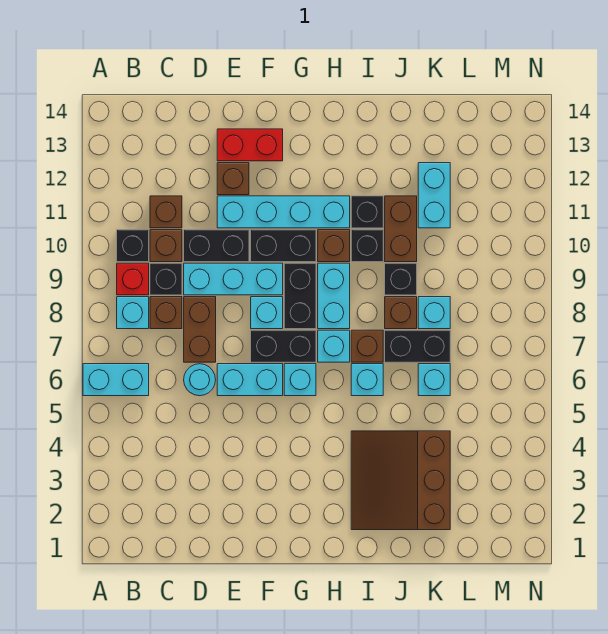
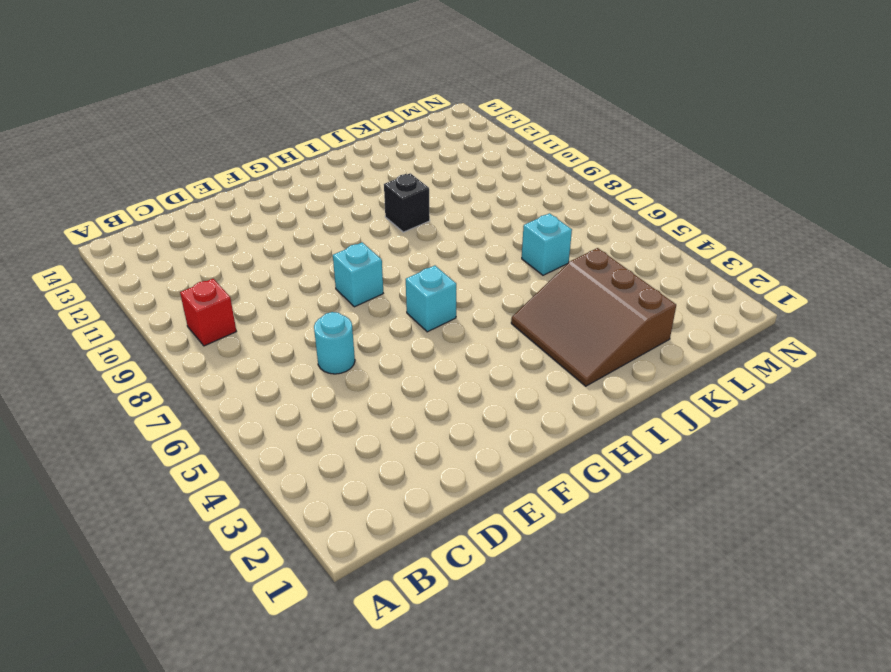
none -> cyan 1x2 brick [83,364,149,396]
none -> cyan 1x1 brick [117,297,149,329]
none -> black 1x1 brick [117,230,149,262]
none -> brown 1x1 brick [150,297,182,329]

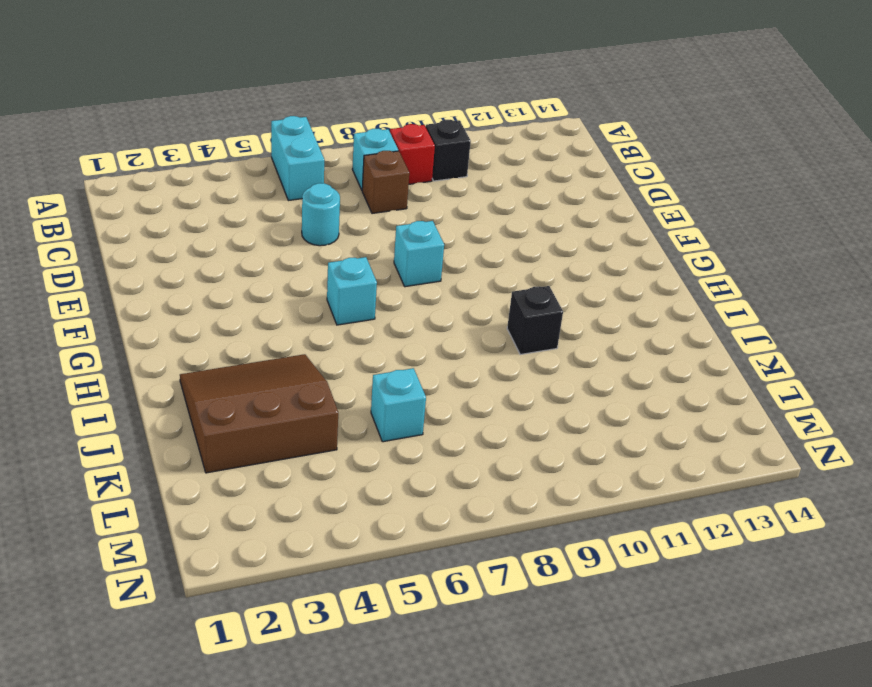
none -> black 1x1 brick [150,263,182,295]
none -> brown 1x1 brick [150,230,182,262]
none -> brown 1x1 brick [150,196,182,228]
none -> brown 1x2 brick [184,297,216,362]

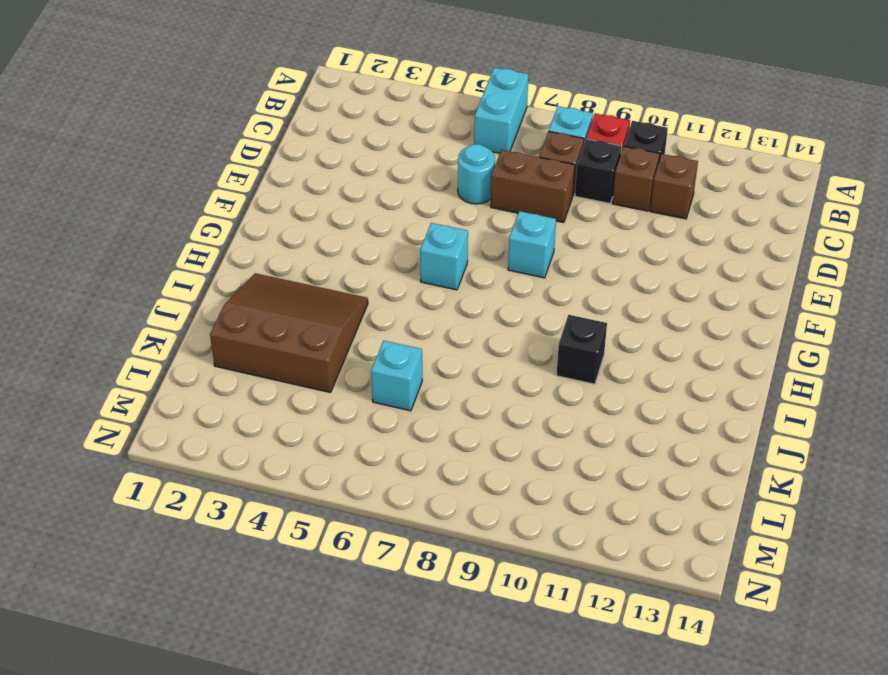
none -> cyan 1x3 brick [184,263,283,295]
none -> black 1x2 brick [184,230,249,262]
none -> cyan 1x2 brick [217,364,283,396]
none -> cyan 1x4 brick [217,196,350,228]

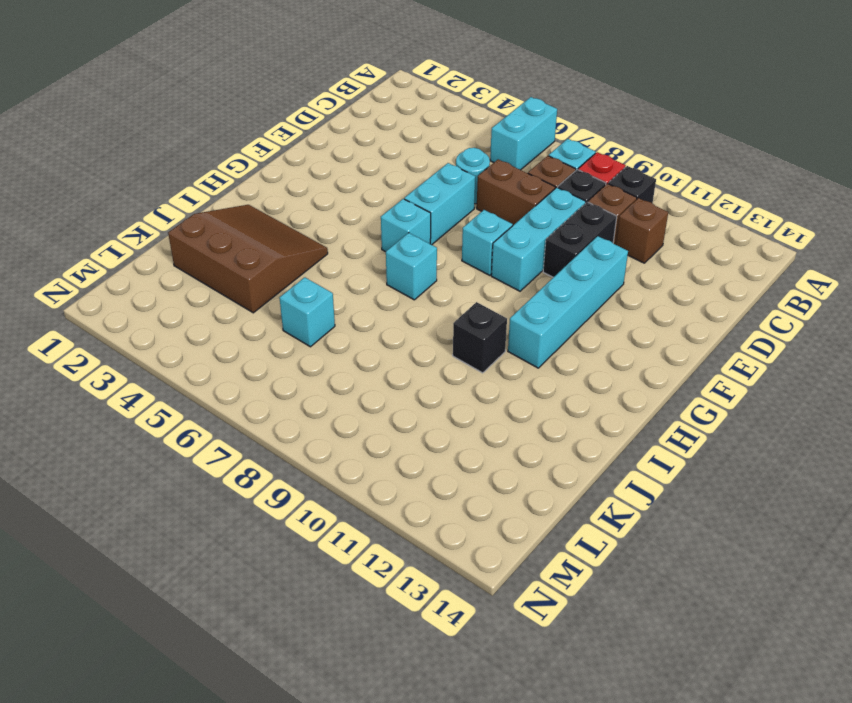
none -> brown 1x1 brick [217,163,249,195]
none -> red 1x2 brick [217,129,283,161]
none -> black 1x2 brick [251,330,316,362]
none -> black 1x2 brick [251,230,316,262]

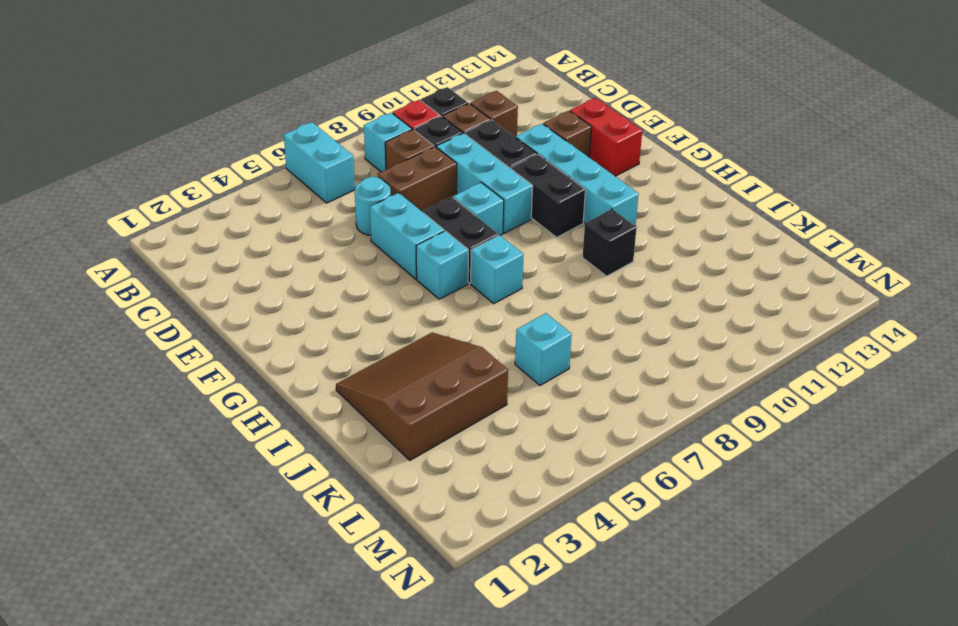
none -> black 1x2 brick [284,263,316,329]
none -> cyan 1x2 brick [318,263,350,329]
none -> brown 1x1 brick [318,230,350,262]
none -> cyan 1x1 brick [351,364,383,396]

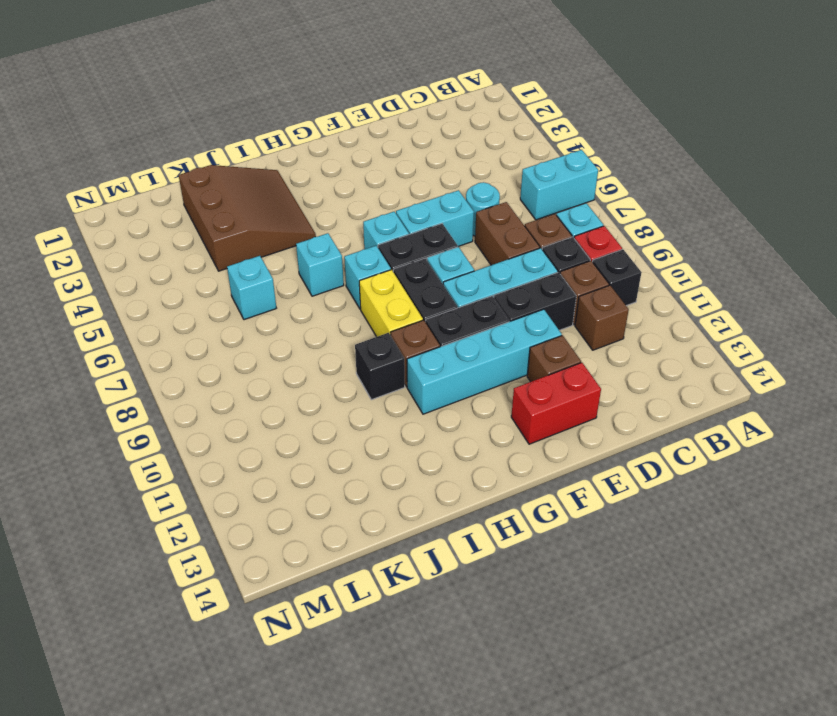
yellow 1x2 brick [359,270,423,337] -> cyan 1x2 brick [318,263,350,329]
none -> brown 1x1 brick [351,330,383,362]
none -> black 1x1 brick [351,196,383,228]
none -> black 1x2 brick [385,330,450,362]
none -> brown 1x1 brick [385,297,417,329]

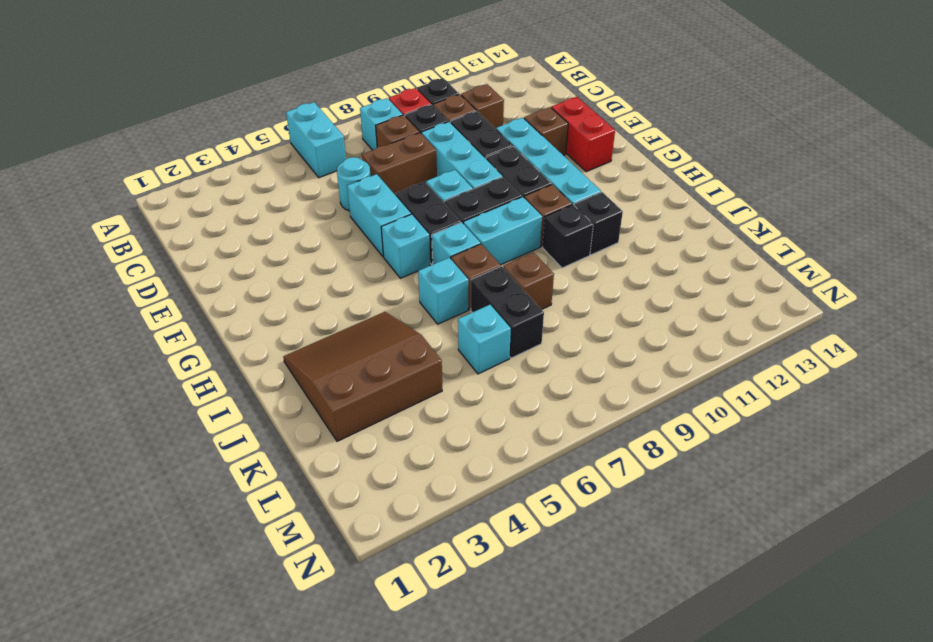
none -> black 1x1 brick [385,263,417,295]
none -> brown 1x2 brick [385,196,417,262]
none -> cyan 1x1 brick [418,297,450,329]
none -> cyan 1x2 brick [418,163,450,228]

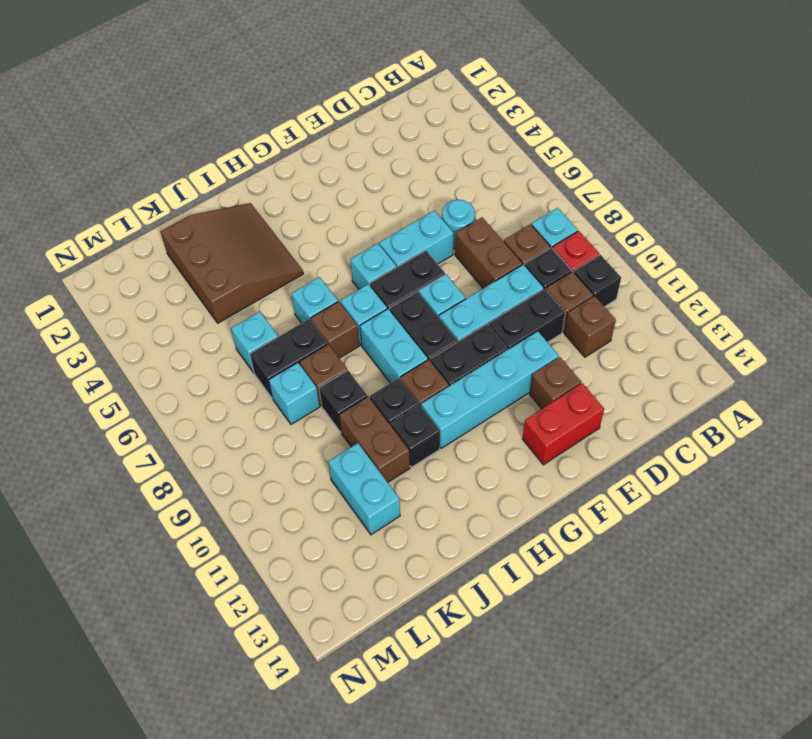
none -> cyan 1x2 brick [83,364,149,396]

